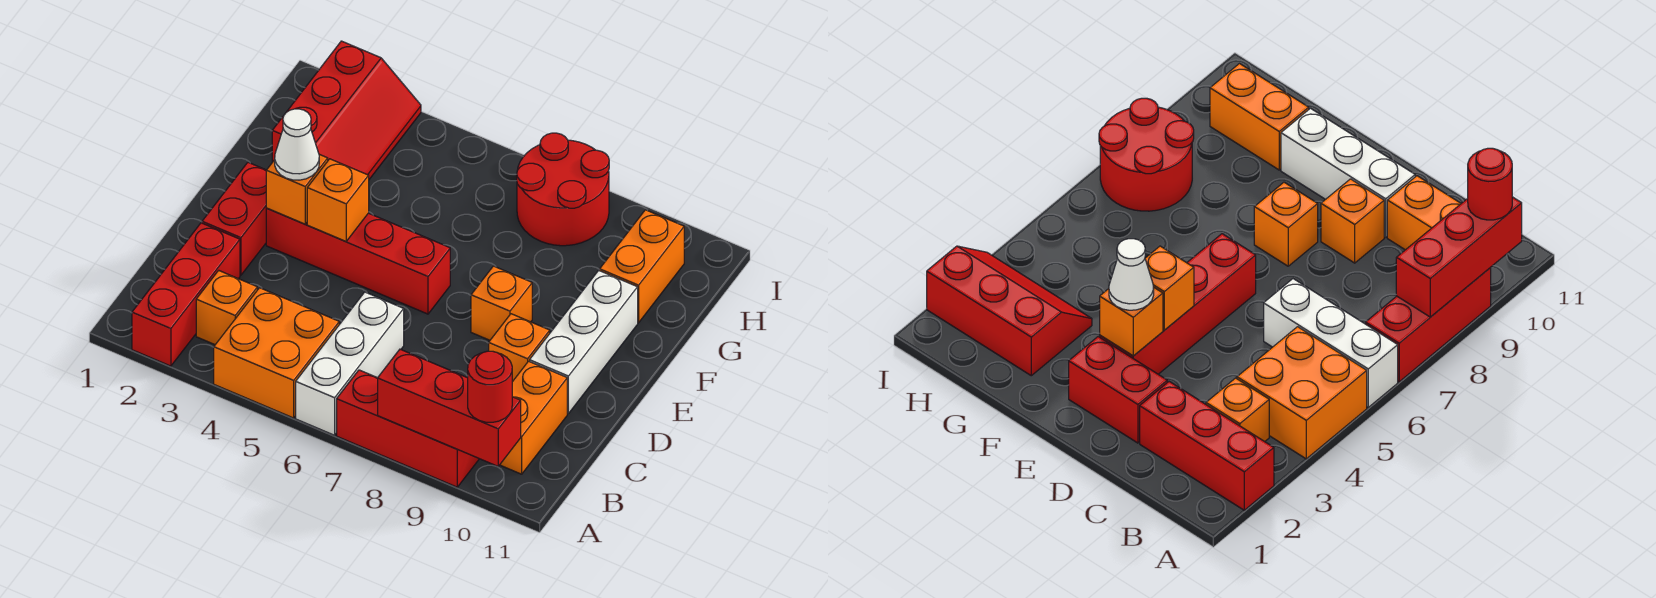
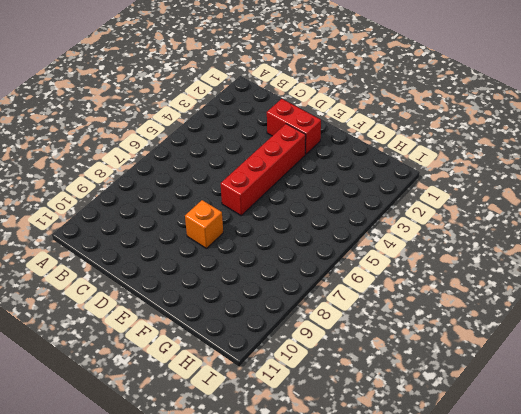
none -> red 1x3 brick [132,223,240,366]
none -> orange 2x2 brick [214,288,339,418]
none -> white 1x3 brick [296,292,404,435]

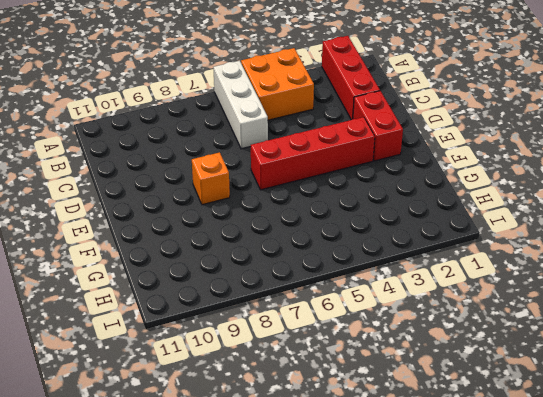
none -> red 1x3 brick [337,370,479,487]
none -> orange 1x1 brick [196,270,257,345]
none -> orange 1x2 brick [500,361,567,474]

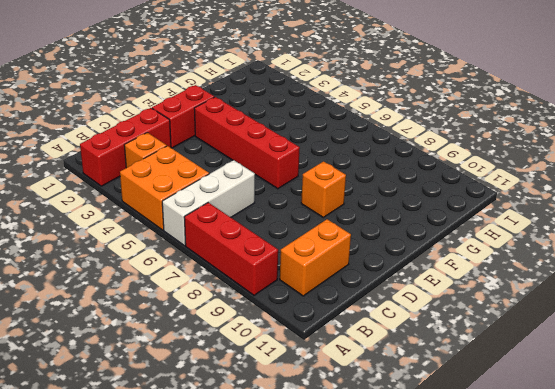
none -> orange 1x1 brick [489,314,550,382]
none -> white 1x3 brick [530,270,638,413]
none -> red 2x3 slope [272,41,421,179]

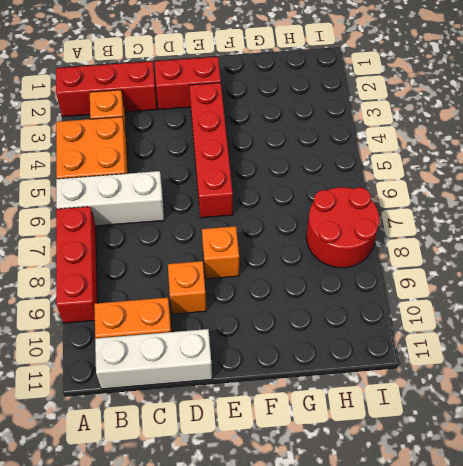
white 1x3 brick [95,329,212,389] -> white 1x3 brick moved to [530,270,638,413]
none -> red 2x3 slope [272,41,421,179]
none -> orange 1x2 brick [600,210,684,323]
none -> red 1x3 brick [378,349,521,466]

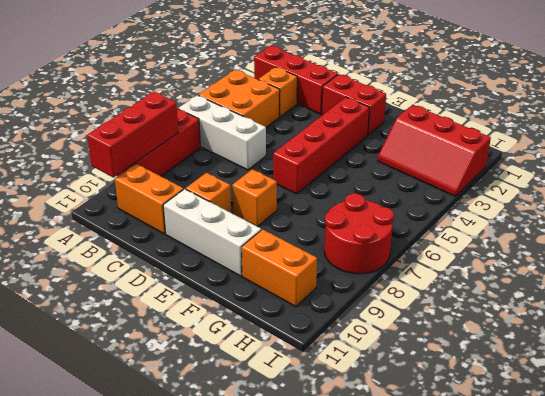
none -> orange 1x1 brick [266,154,328,224]
none -> orange 1x1 brick [307,159,369,241]
none -> red 1x1 round brick [468,351,512,422]

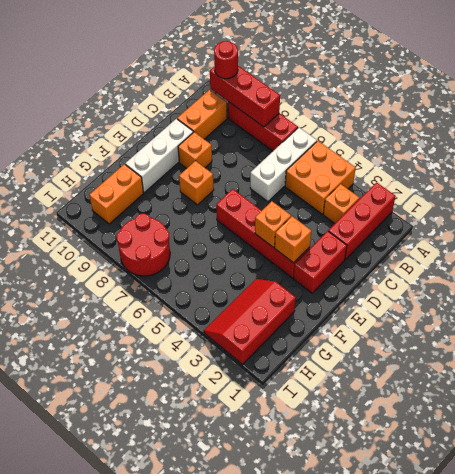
none -> white 1x1 cone [275,109,319,180]

